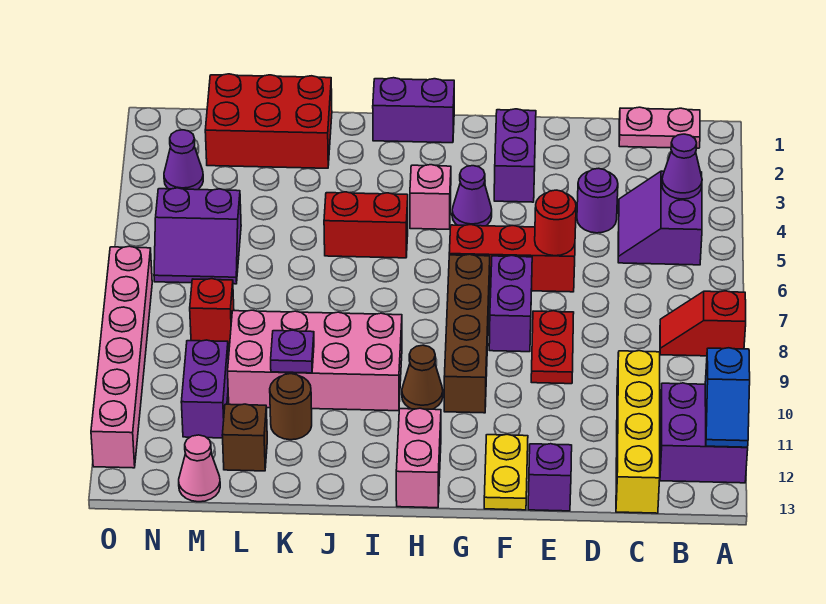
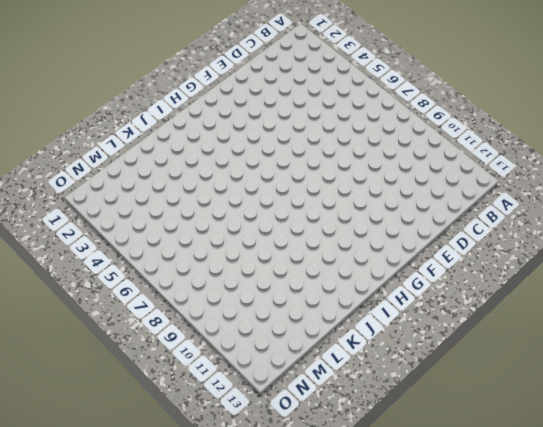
none -> red 1x2 slope [660,291,746,356]
none -> purple 2x2 brick [660,383,748,483]
none -> pink 1x2 plate [619,107,700,148]
none -> purple 2x2 slope [618,171,702,265]

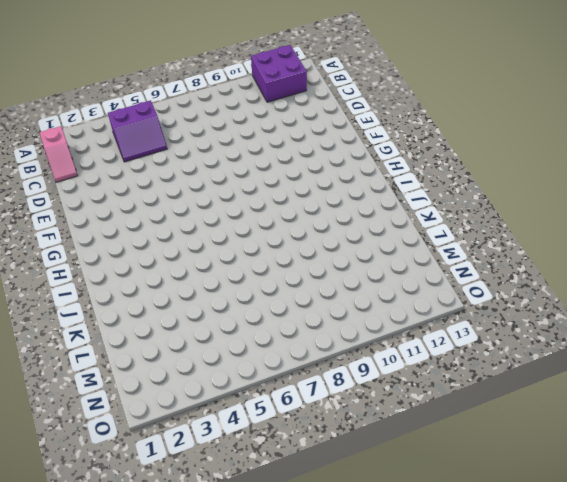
pink 1x2 slope [40,126,78,182] -> pink 1x2 plate [619,107,700,148]
none -> red 1x2 slope [660,291,746,356]
none -> yellow 1x4 brick [616,351,660,513]
none -> purple 1x1 round brick [577,168,618,233]
none -> red 1x3 brick [449,225,575,292]

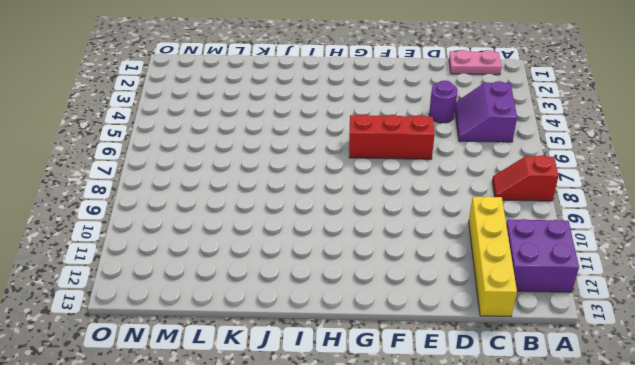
none -> red 1x2 plate [531,311,574,384]
none -> purple 1x1 brick [528,444,572,511]
none -> purple 1x2 brick [494,109,536,202]
none -> purple 1x2 brick [489,256,532,352]

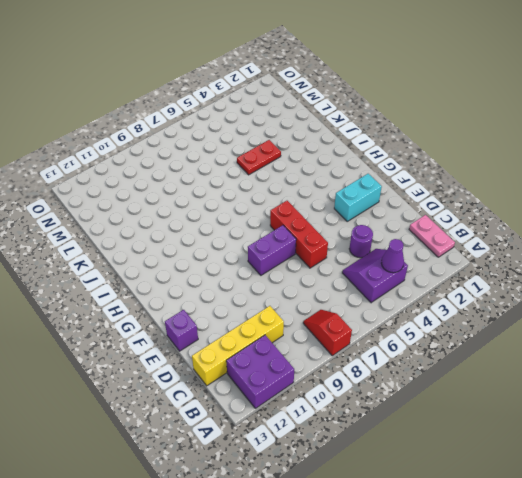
cyan 1x2 brick [334,174,382,221] -> purple 1x2 brick [494,109,536,202]
red 1x2 plate [237,140,281,175] -> red 1x2 plate moved to [531,311,574,384]
none -> yellow 1x2 plate [484,434,528,510]
none -> purple 1x1 cone [452,166,492,226]
none -> brown 1x4 brick [444,254,490,413]
none -> purple 1x2 brick [373,78,454,143]

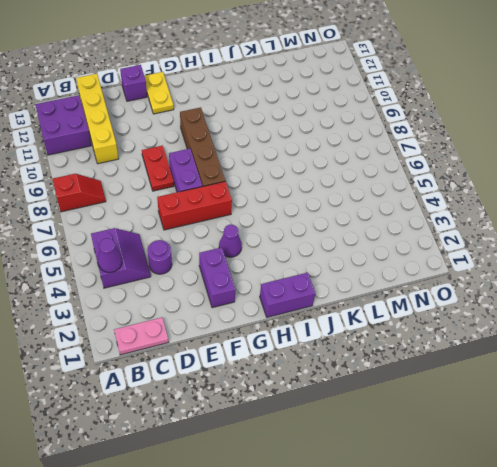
none -> pink 1x1 brick [410,165,451,229]
none -> brown 1x1 cone [402,345,443,409]
none -> pink 1x2 brick [396,408,441,508]
none -> red 1x2 brick [324,192,408,258]

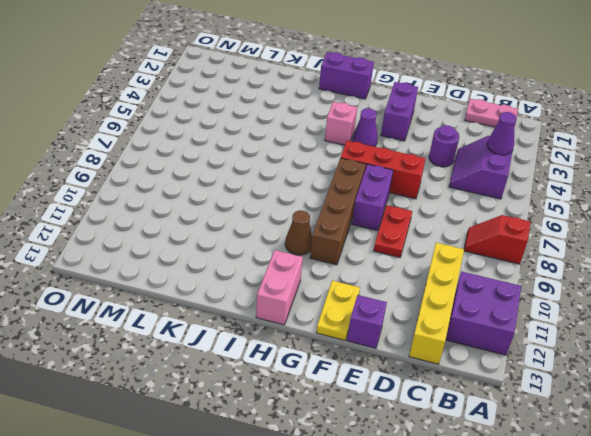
none -> red 1x2 brick [324,192,408,258]
none -> pink 2x4 brick [228,310,402,411]
none -> red 2x3 brick [205,74,332,168]
none -> brown 1x1 round brick [270,374,312,440]

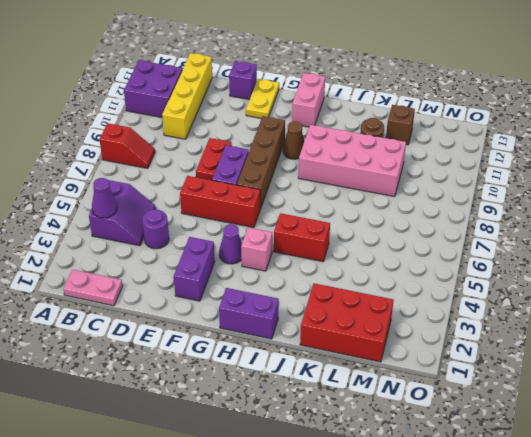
none -> purple 2x2 slope [154,188,241,284]
none -> red 1x1 brick [190,279,234,344]
none -> purple 1x2 brick [181,340,229,438]
none -> pink 1x1 cone [179,435,220,502]

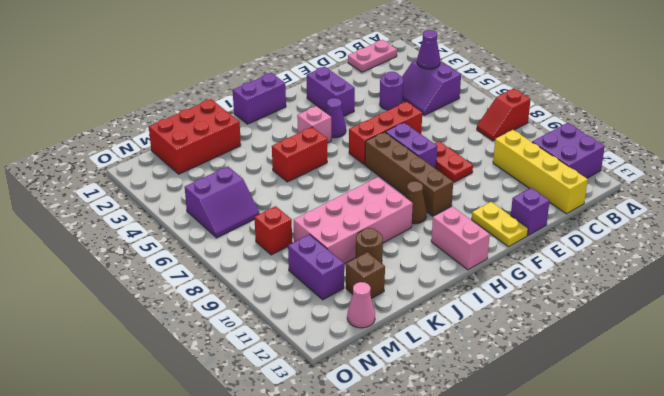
none -> purple 1x1 cone [164,130,203,190]
none -> pink 1x6 brick [91,246,152,468]
none -> blue 1x2 slope [705,348,750,447]
none -> red 1x1 round brick [535,190,576,256]

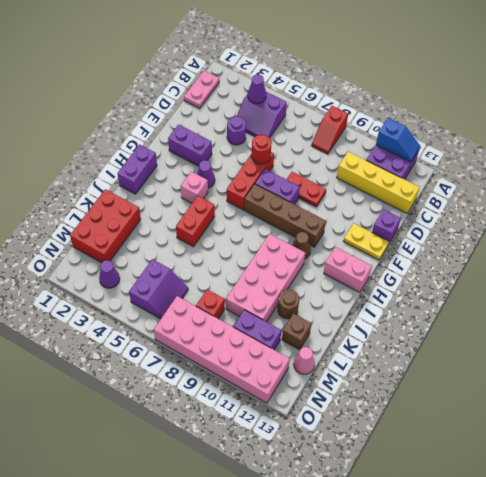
pink 2x6 brick [154,296,290,403] -> pink 1x6 brick [91,246,152,468]
none -> purple 1x1 plate [271,330,314,373]

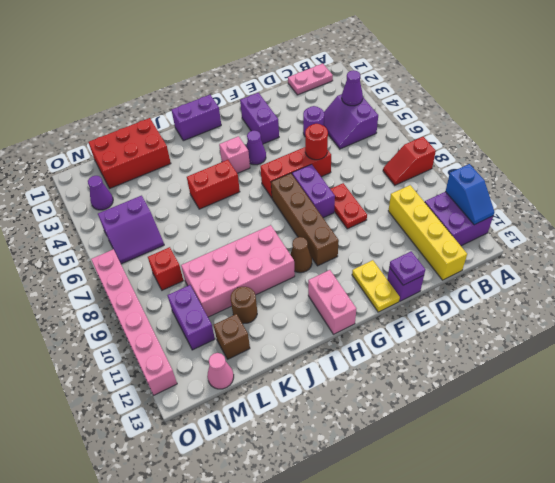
purple 1x1 plate [389,251,425,285] -> purple 1x1 plate moved to [271,330,314,373]

